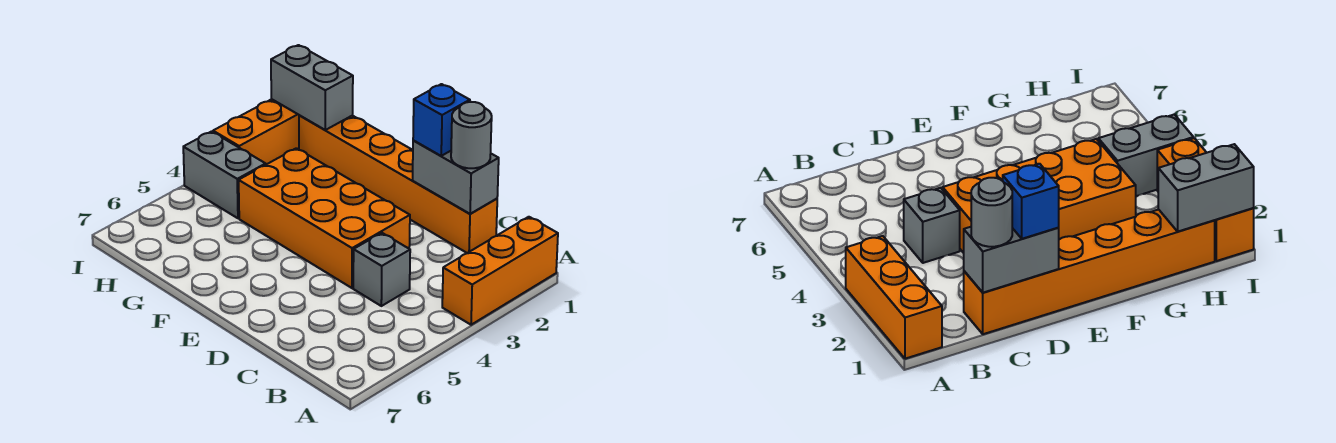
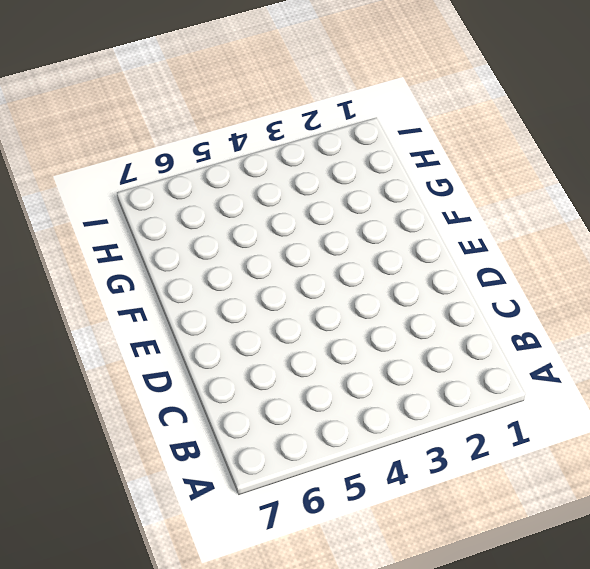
none -> orange 1x3 brick [442,217,558,325]
none -> orange 1x6 brick [299,115,497,253]

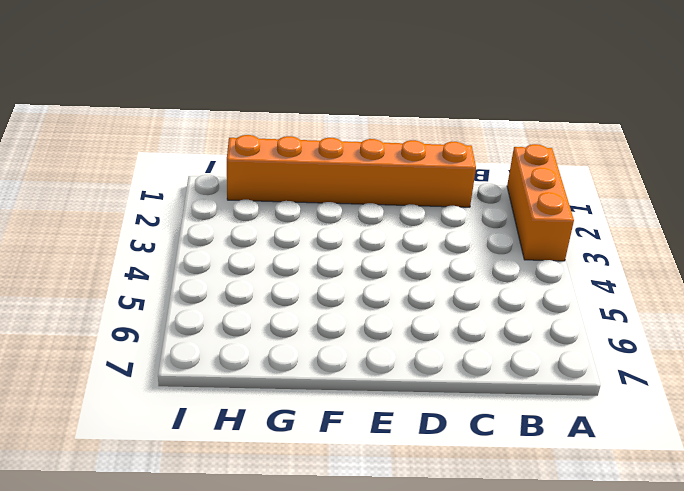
none -> grey 1x1 brick [353,233,410,306]
none -> orange 2x4 brick [239,148,410,288]

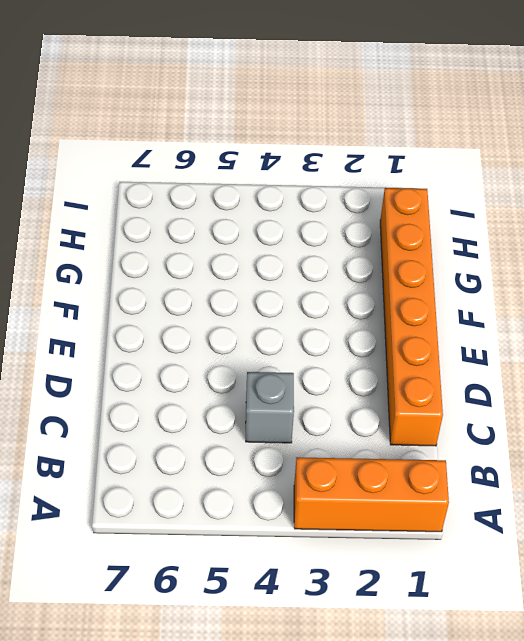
none -> orange 2x4 brick [239,148,410,288]
none -> grey 1x2 brick [183,131,266,218]

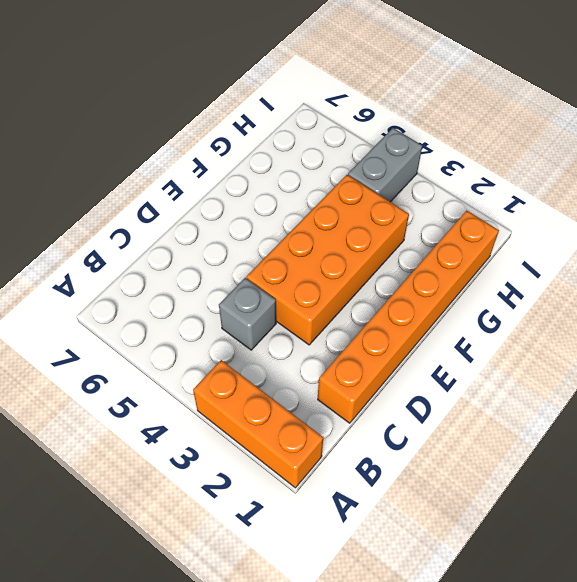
none -> orange 1x3 brick [213,99,299,164]
none -> grey 1x2 brick [413,140,499,214]

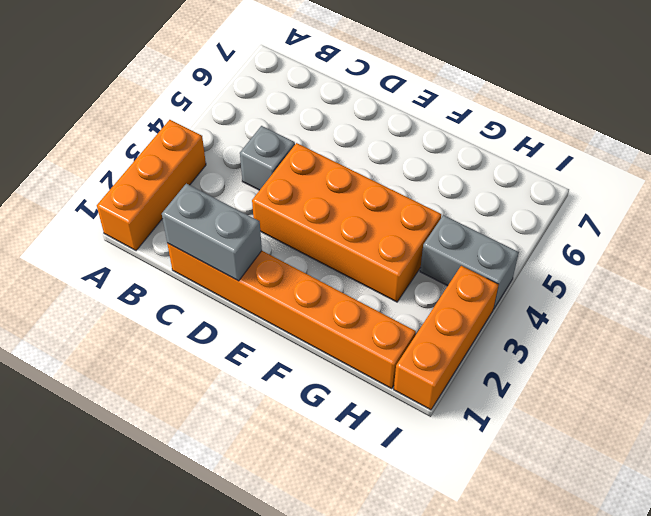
none -> grey 1x2 brick [271,45,353,130]
none -> grey 1x1 round brick [451,102,492,168]

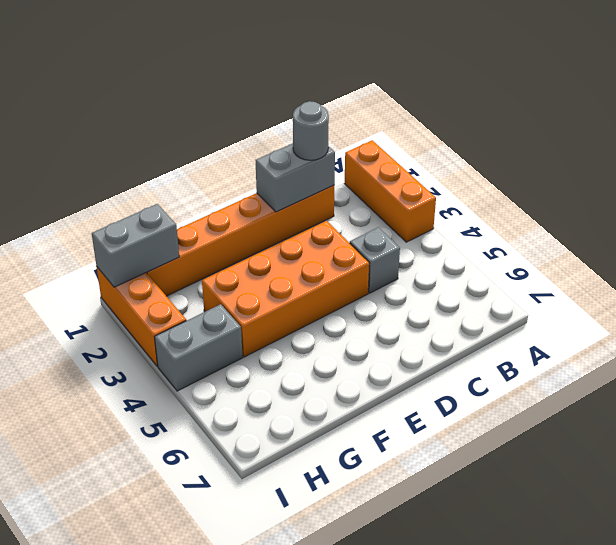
none -> blue 1x1 brick [413,84,470,156]

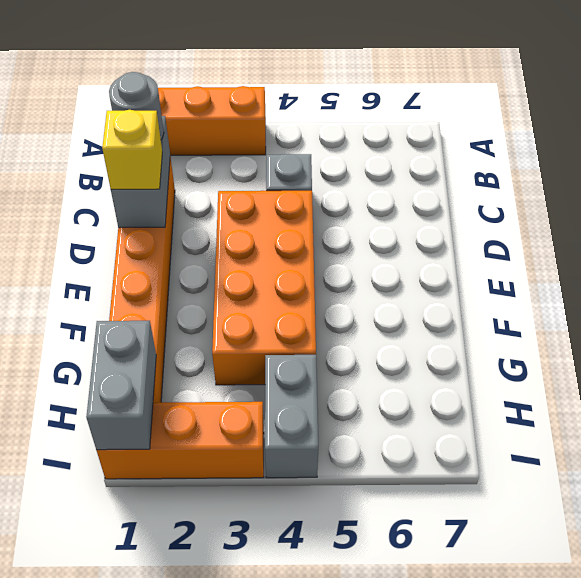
yellow 1x1 brick [102,110,162,189] -> blue 1x1 brick [413,84,470,156]

